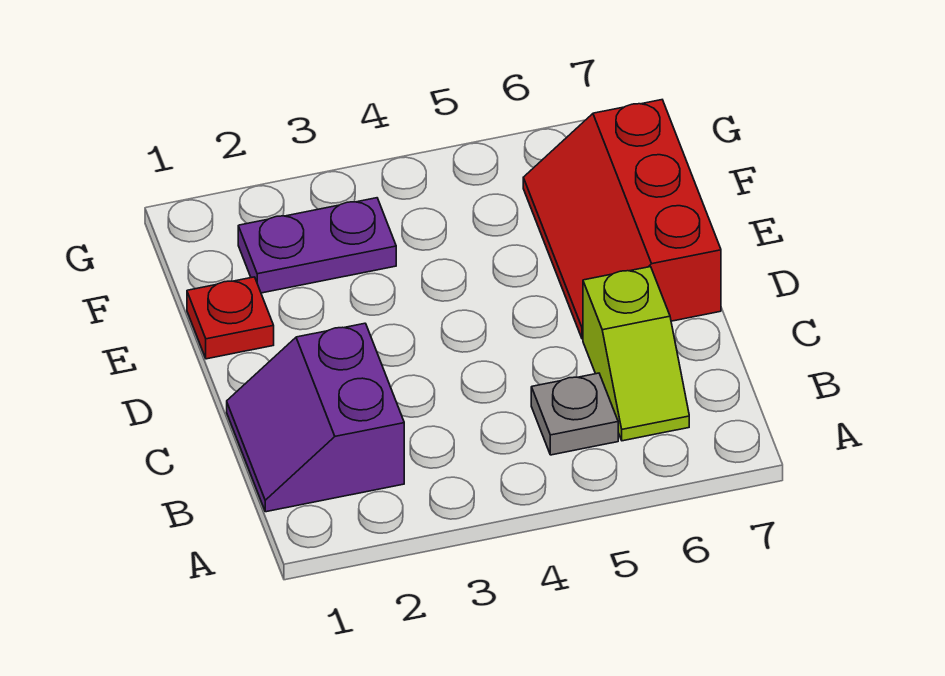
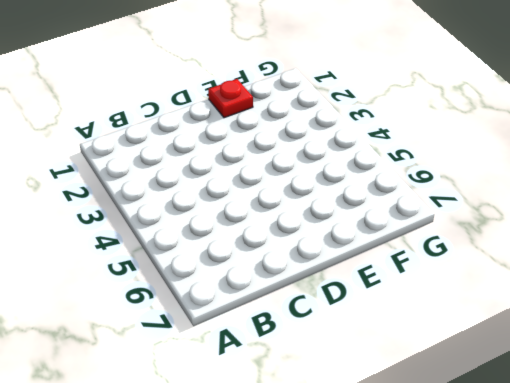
none -> purple 2x2 slope [227,323,404,512]
none -> grey 1x1 plate [531,373,618,455]

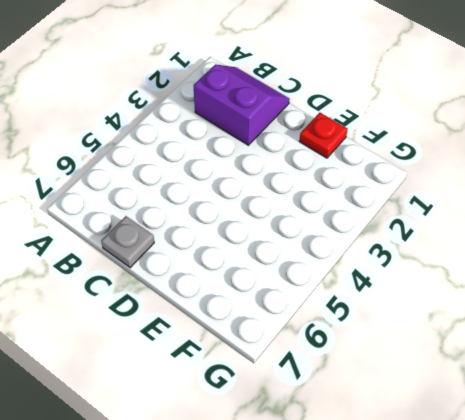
grey 1x1 plate [101,216,154,268] -> grey 1x1 plate moved to [531,373,618,455]
none -> lime 1x2 slope [583,267,689,441]
none -> red 2x3 slope [523,100,721,339]

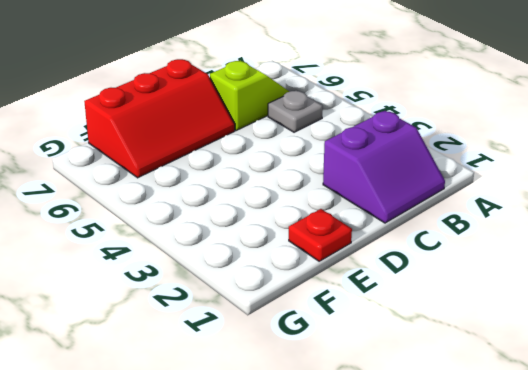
none -> purple 1x2 plate [238,198,396,293]

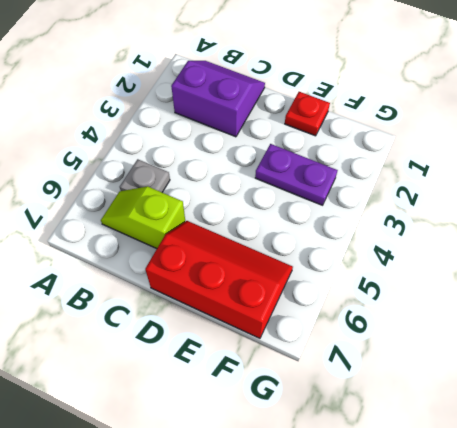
purple 1x2 plate [255,144,338,205] -> purple 1x2 plate turned to [238,198,396,293]

